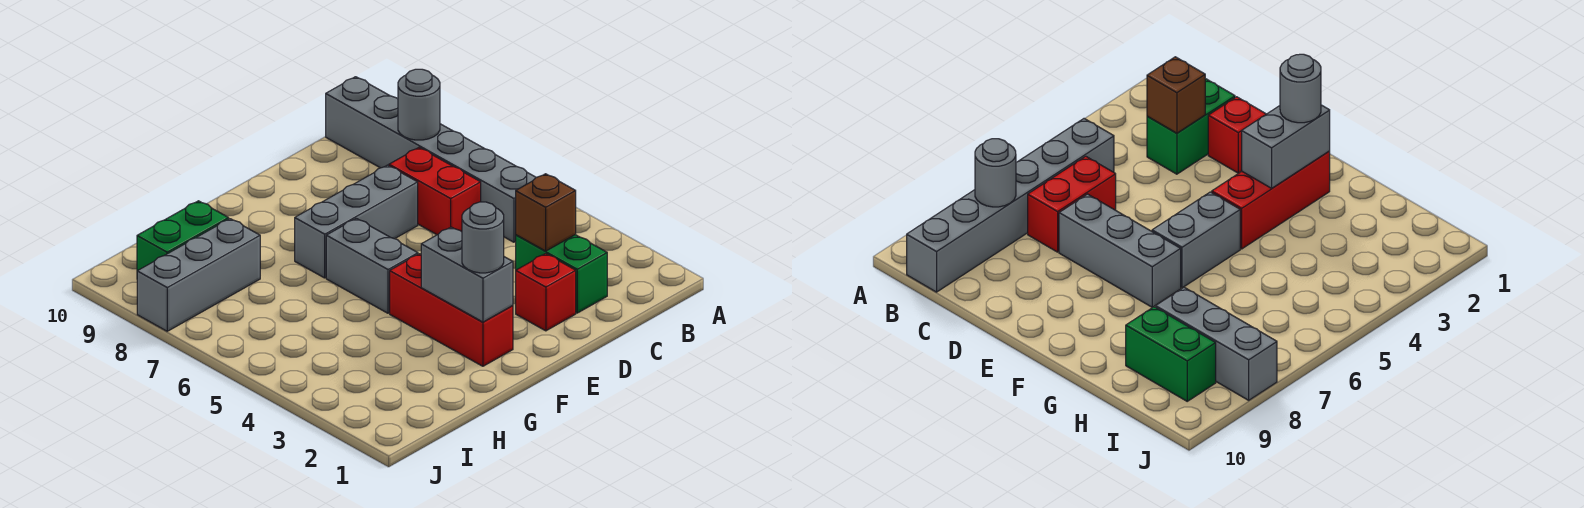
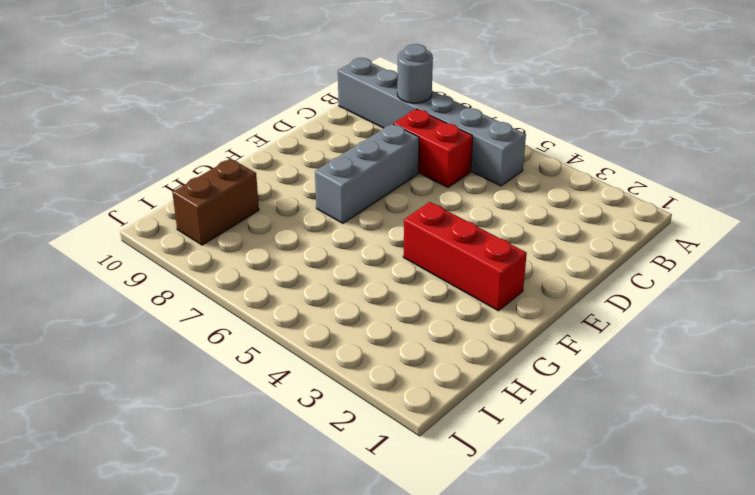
brown 1x2 brick [172,159,259,245] -> green 1x2 brick [137,201,229,271]
none -> green 1x2 brick [516,235,607,313]
none -> red 1x1 brick [516,254,576,331]
none -> grey 1x2 brick [326,218,418,313]

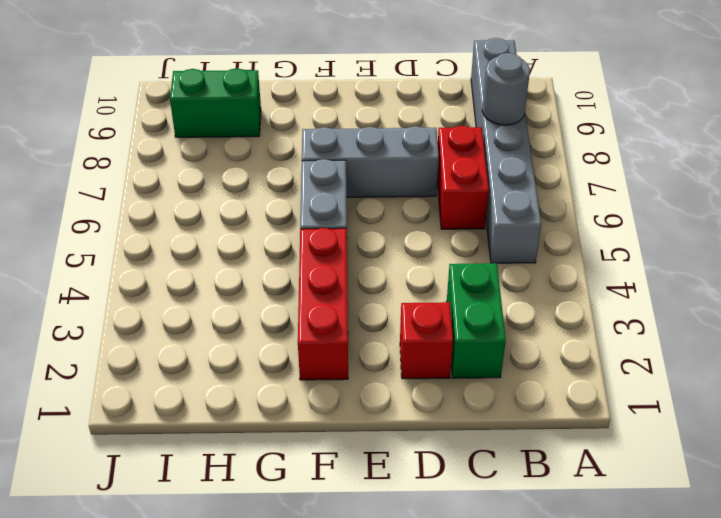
none -> grey 1x3 brick [137,219,260,331]
none -> brown 1x1 brick [516,174,576,251]
none -> grey 1x2 brick [421,227,513,322]

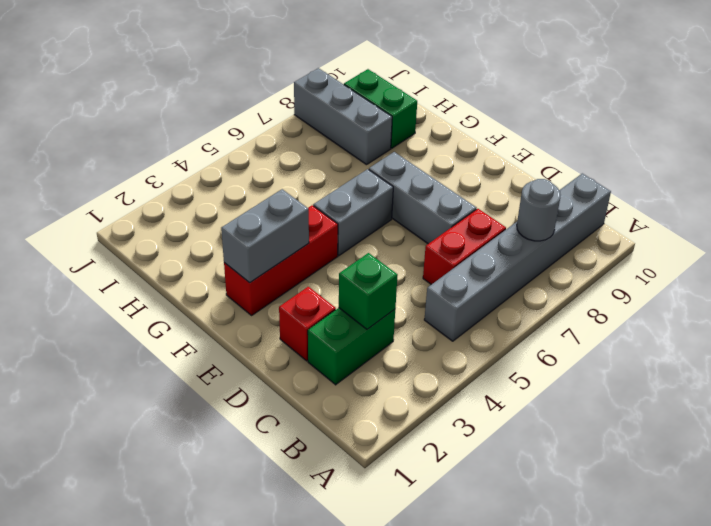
green 1x1 brick [339,253,398,329] -> brown 1x1 brick [516,174,576,251]
none -> grey 1x1 round brick [462,202,504,273]

